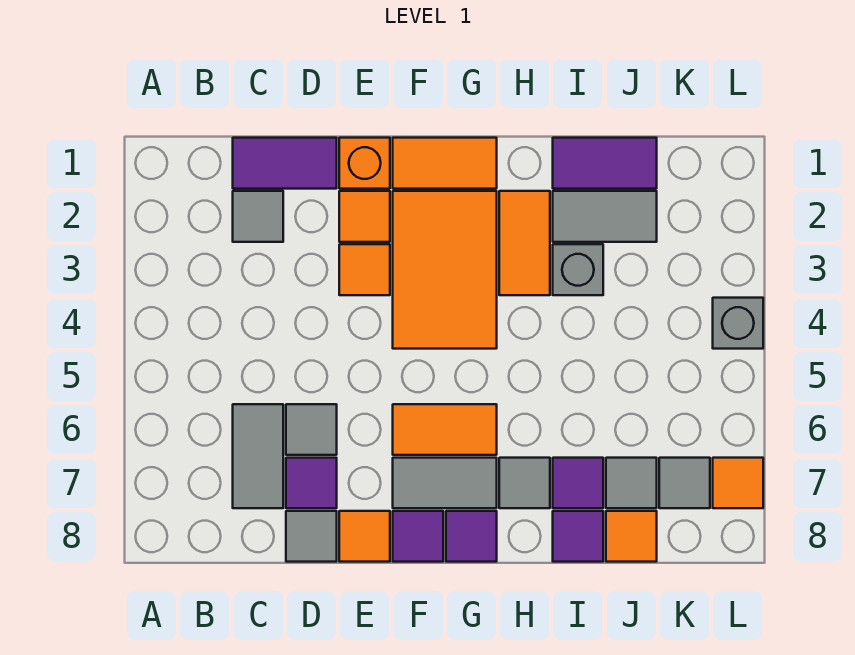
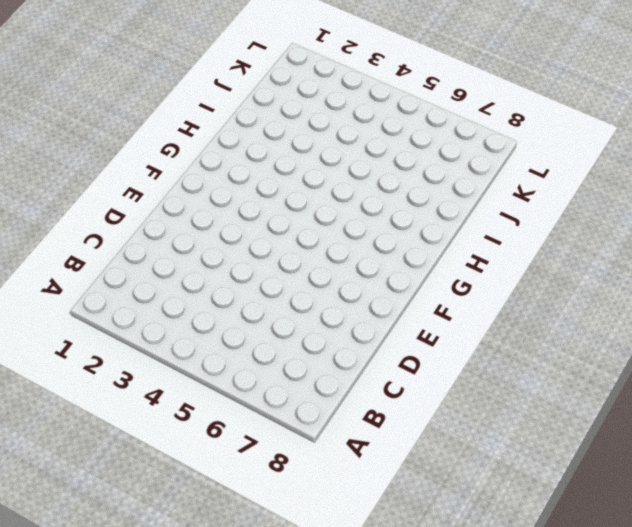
none -> purple 1x2 tile [233,138,337,189]
none -> grey 1x1 tile [233,191,283,242]
none -> grey 1x2 tile [233,404,283,508]

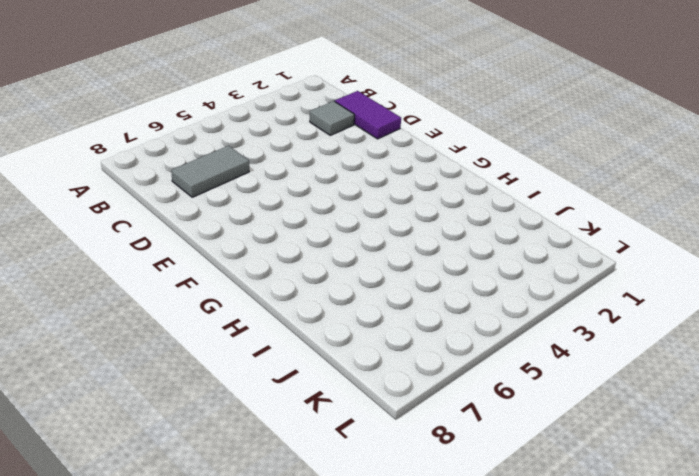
none -> grey 1x1 tile [286,404,337,455]
none -> purple 1x1 tile [286,458,337,508]
none -> grey 1x1 tile [286,511,337,562]

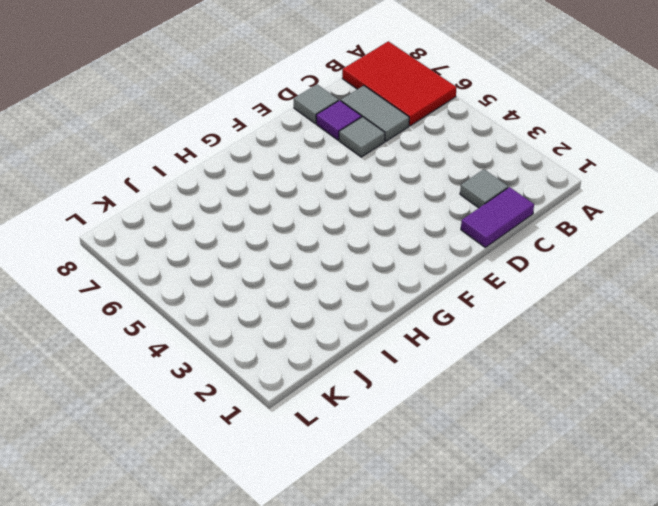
red 2x3 tile [342,41,457,126] -> none
none -> orange 1x1 brick [339,138,390,189]
none -> orange 1x1 tile [339,191,390,242]
none -> orange 1x1 tile [339,244,390,295]

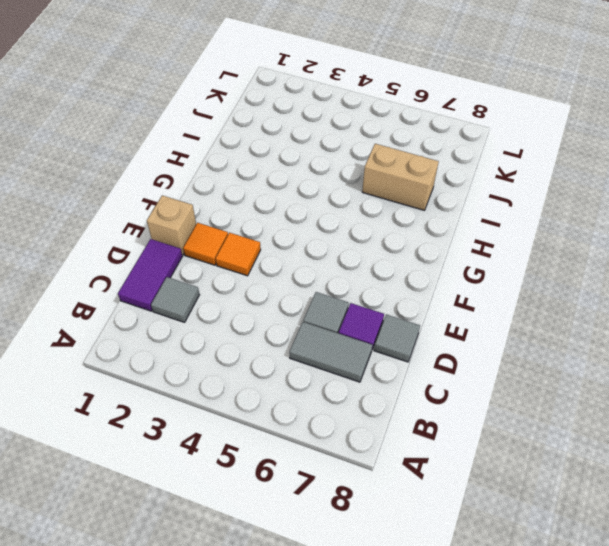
tan 1x1 brick [147,195,196,255] -> orange 1x1 brick [339,138,390,189]
tan 1x2 brick [362,144,439,210] -> purple 1x1 tile [553,458,603,508]
none -> orange 1x1 tile [339,511,390,562]
none -> orange 1x2 tile [393,138,497,189]
none -> orange 2x3 tile [393,191,497,349]

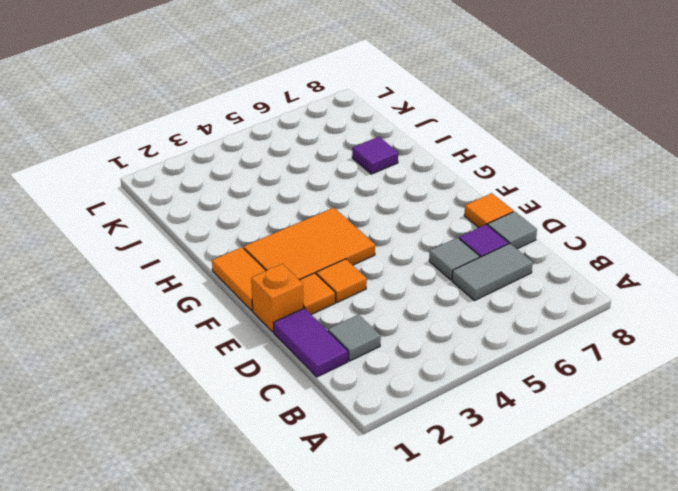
none -> orange 1x2 tile [393,404,497,455]
none -> grey 1x2 tile [393,458,497,508]
none -> purple 1x1 tile [393,511,443,562]

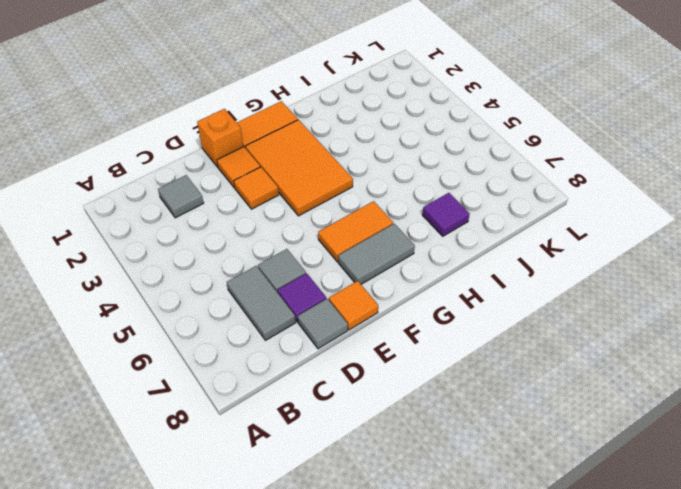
none -> purple 1x2 tile [233,138,337,189]
none -> purple 1x1 tile [393,511,443,562]
none -> purple 1x1 tile [446,511,497,562]

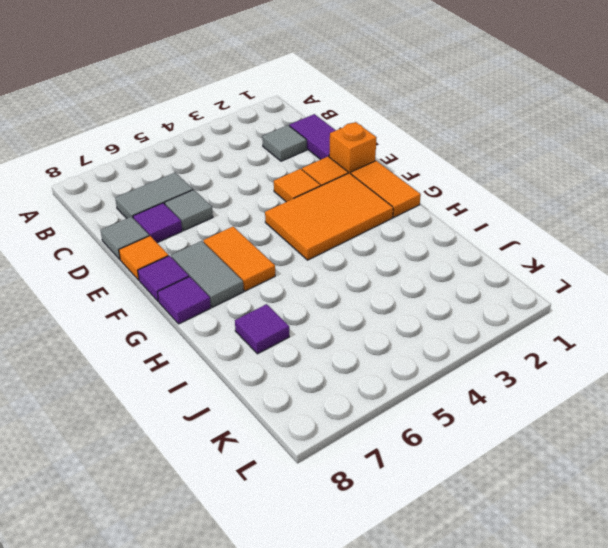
none -> orange 1x2 tile [499,191,550,295]
none -> grey 1x1 tile [499,458,550,508]
none -> purple 1x2 tile [553,138,657,189]

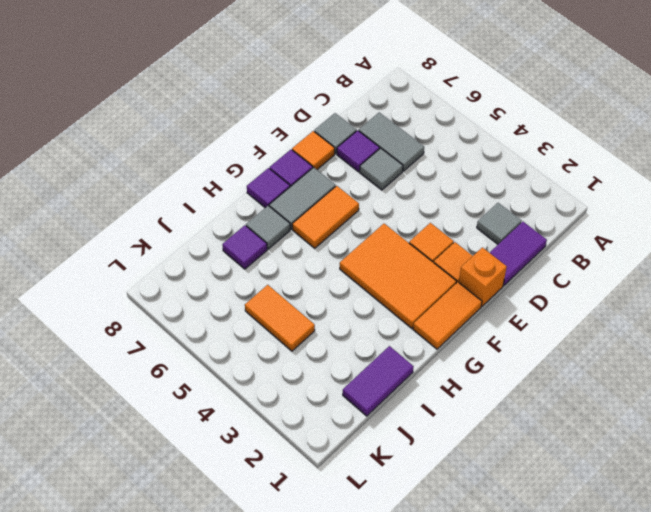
orange 1x2 tile [245,285,315,351] -> orange 1x2 tile moved to [499,191,550,295]
none -> grey 1x2 tile [553,191,657,242]
none -> grey 1x1 brick [553,244,603,295]
none -> purple 1x1 tile [553,511,603,562]

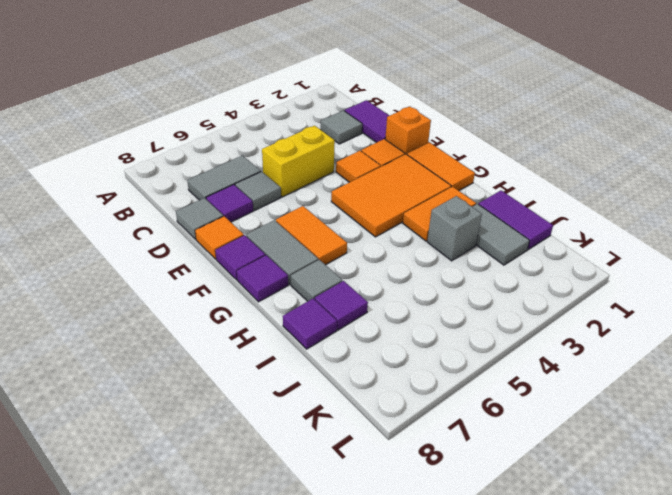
yellow 1x2 brick [262,126,335,197] -> none
none -> grey 1x1 tile [606,458,657,508]
none -> orange 1x1 tile [606,511,657,562]
none -> grey 1x1 tile [659,458,710,508]

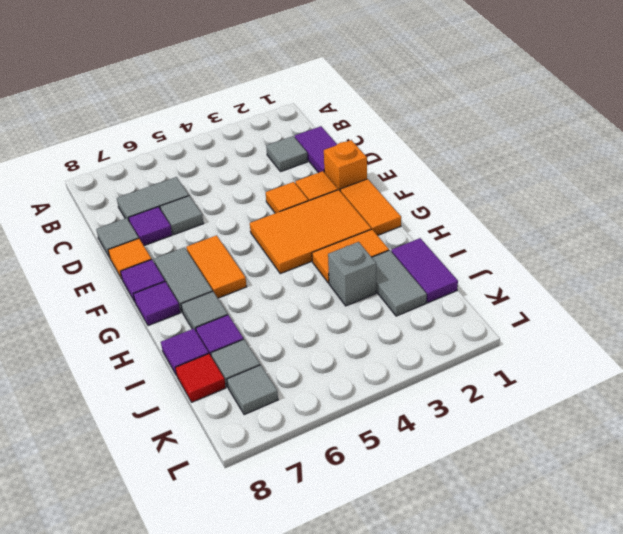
red 1x1 tile [175,354,226,402] -> orange 1x1 tile [606,511,657,562]
none -> grey 1x1 brick [713,298,763,349]
none -> orange 1x1 tile [713,458,763,508]

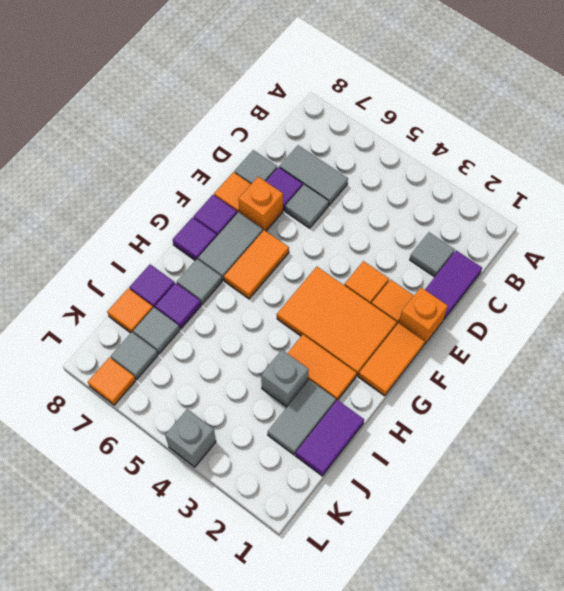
orange 1x1 brick [239,177,283,231] -> none

